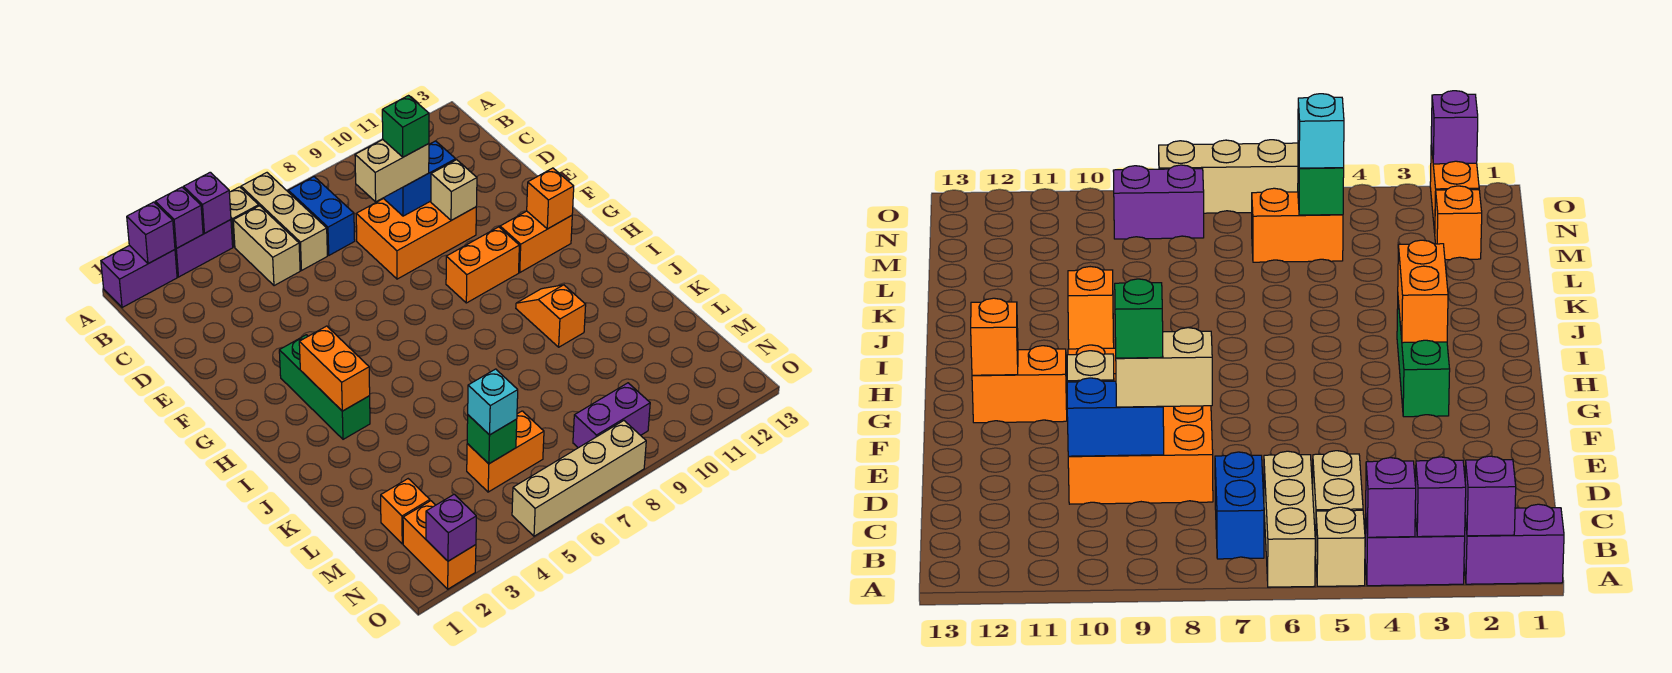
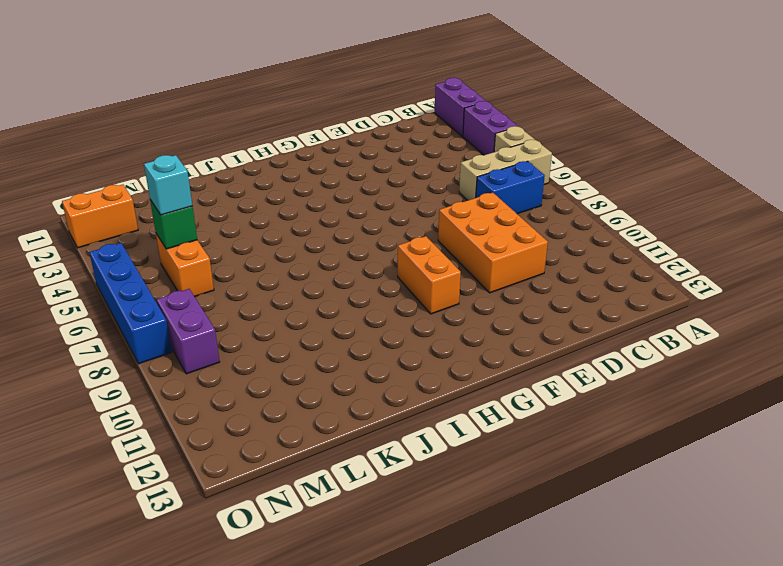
blue 1x4 brick [89,243,172,364] -> tan 1x4 brick [512,421,646,536]
none -> tan 1x2 brick [233,206,300,286]
none -> green 1x3 brick [279,335,370,439]
none -> orange 1x2 brick [500,211,572,272]

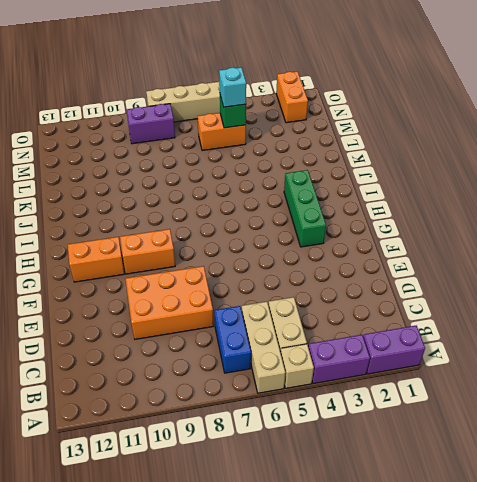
none -> orange 1x2 slope [516,285,586,347]
none -> orange 1x1 brick [381,479,430,544]
none -> purple 1x1 brick [127,202,175,264]

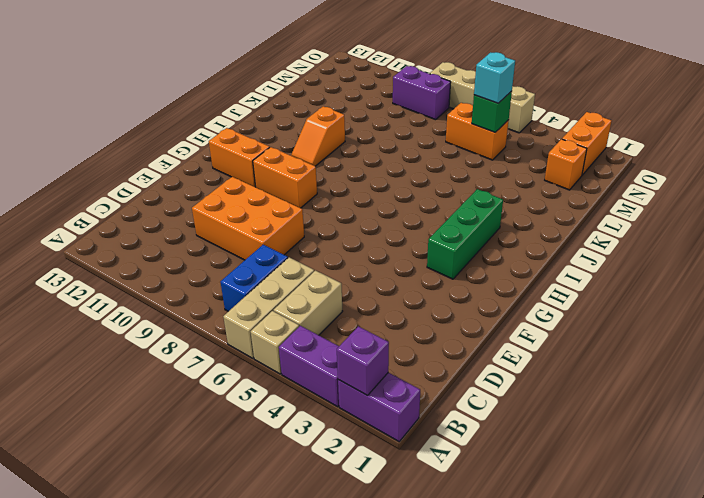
none -> purple 1x1 brick [155,187,203,248]
none -> purple 1x1 brick [184,172,231,233]
none -> blue 1x2 brick [384,141,456,216]

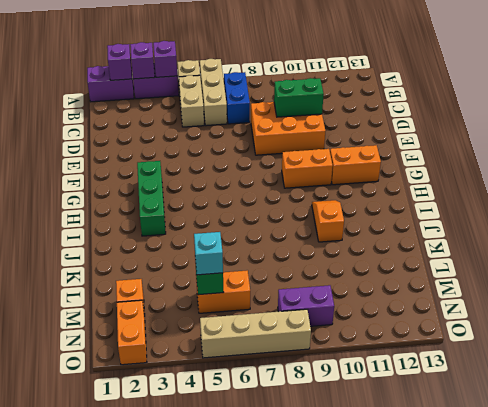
green 1x2 brick [274,78,324,117] -> blue 1x2 brick [384,141,456,216]
none -> tan 1x1 brick [431,160,477,220]
none -> orange 1x1 brick [527,168,574,229]
none -> orange 1x2 brick [299,326,370,411]

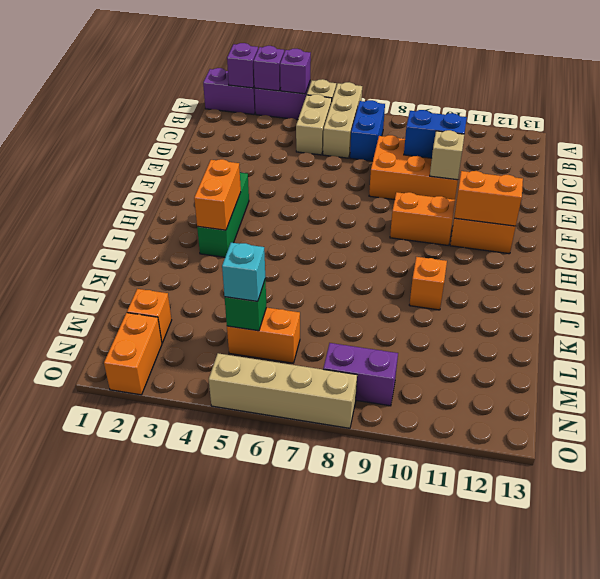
orange 1x2 brick [454,171,523,226] -> orange 1x1 brick [527,168,574,229]
none -> purple 1x1 brick [426,494,476,561]
none -> tan 1x2 brick [355,140,429,202]
none -> green 1x1 brick [382,96,429,157]

